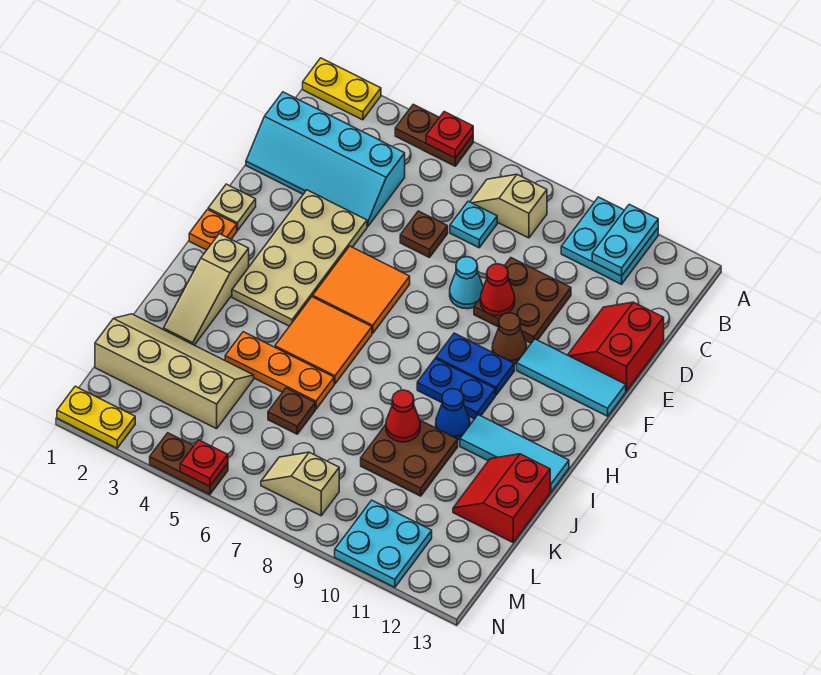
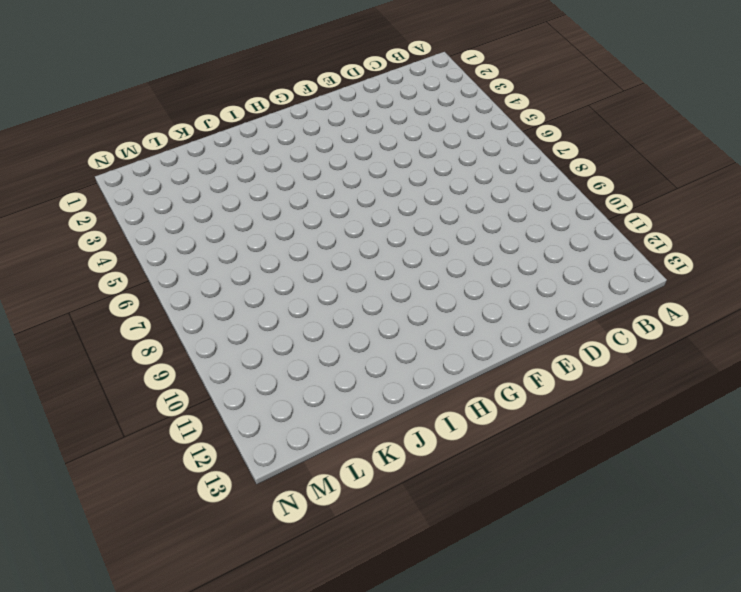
none -> yellow 1x2 plate [303,58,381,120]
none -> brown 1x2 plate [395,104,473,166]
none -> cyan 2x2 plate [561,197,658,284]
none -> tan 1x2 slope [470,174,547,238]

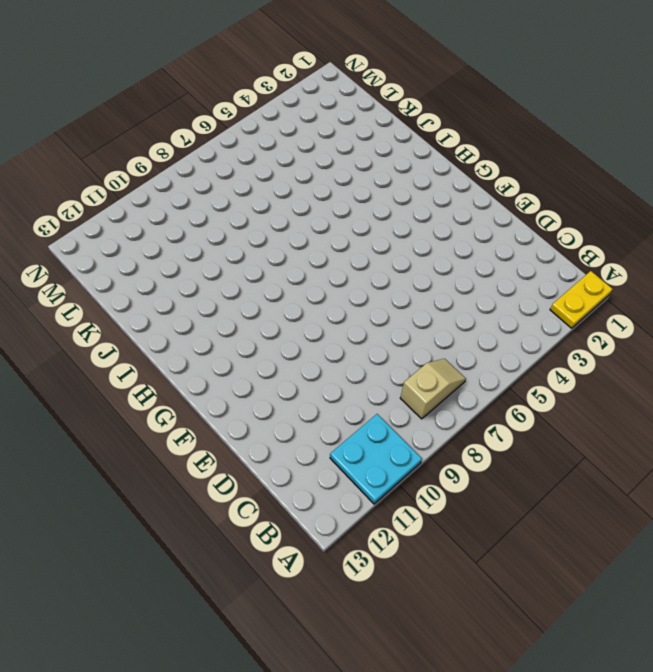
none -> brown 1x2 plate [395,104,473,166]
none -> cyan 2x4 slope [246,92,405,227]
none -> cyan 1x1 plate [450,201,497,248]
none -> brown 1x1 plate [400,211,448,258]

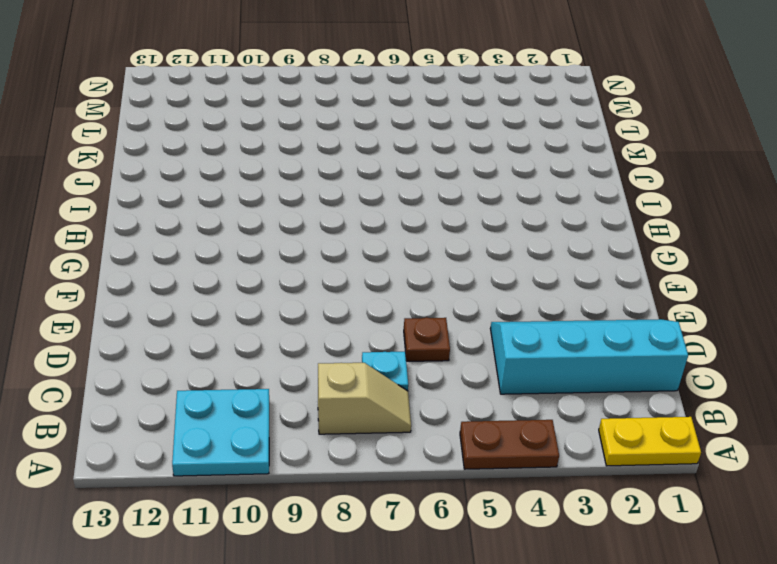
none -> brown 2x2 plate [474,258,571,343]
none -> red 2x2 slope [568,302,664,391]
none -> tan 2x4 plate [232,190,367,326]
none -> cyan 1x1 cone [450,257,483,309]

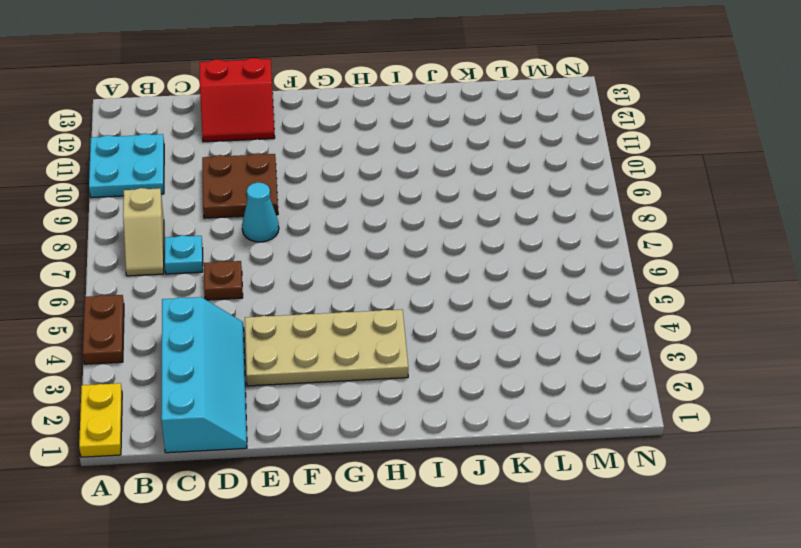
none -> tan 1x1 plate [208,184,256,231]
none -> orange 2x2 tile [313,246,410,333]
none -> brown 1x1 cone [492,313,527,364]
none -> cyan 1x3 tile [517,339,626,416]

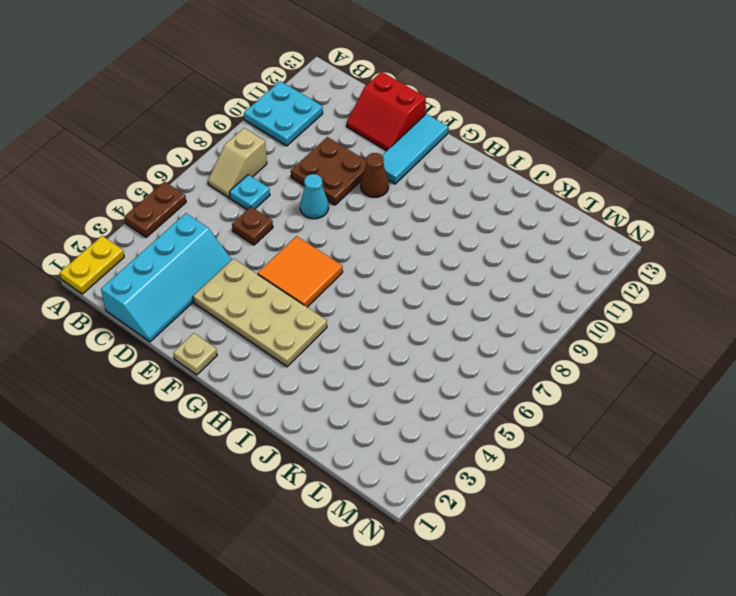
none -> orange 1x1 plate [189,210,237,250]
none -> blue 1x2 plate [436,333,514,395]
none -> tan 1x3 slope [164,234,249,345]
none -> orange 2x2 tile [275,297,372,384]

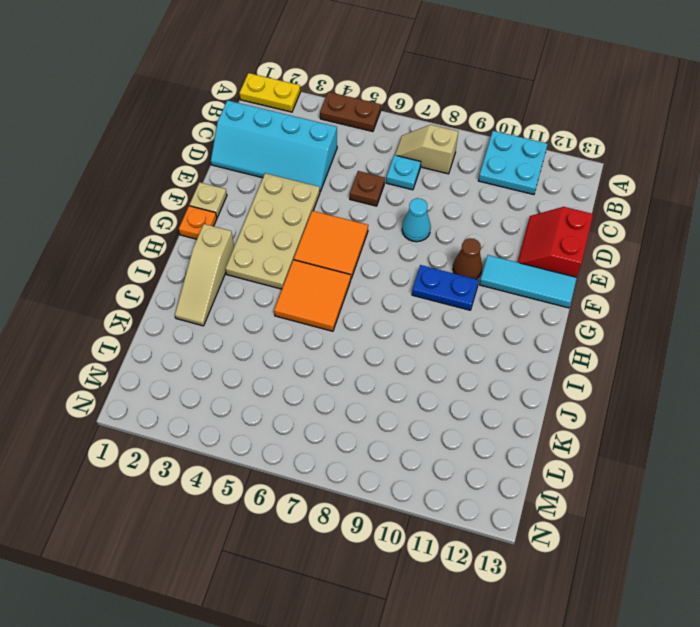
none -> brown 2x2 plate [474,258,571,343]
none -> blue 1x2 plate [417,359,495,419]
none -> blue 1x1 cone [436,389,470,440]
none -> cyan 1x3 tile [460,415,569,492]

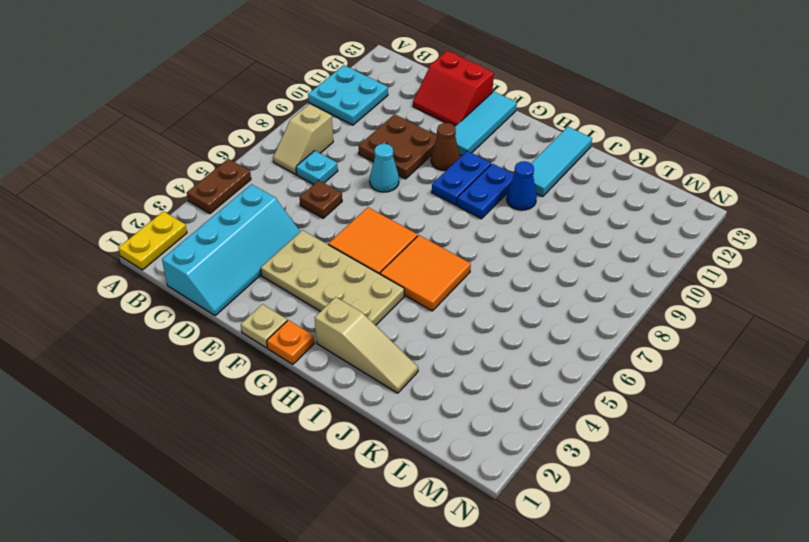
none -> orange 1x3 plate [225,332,334,409]
none -> brown 2x2 plate [361,420,458,496]
none -> red 2x2 slope [453,454,550,542]
none -> tan 2x4 slope [95,314,254,429]

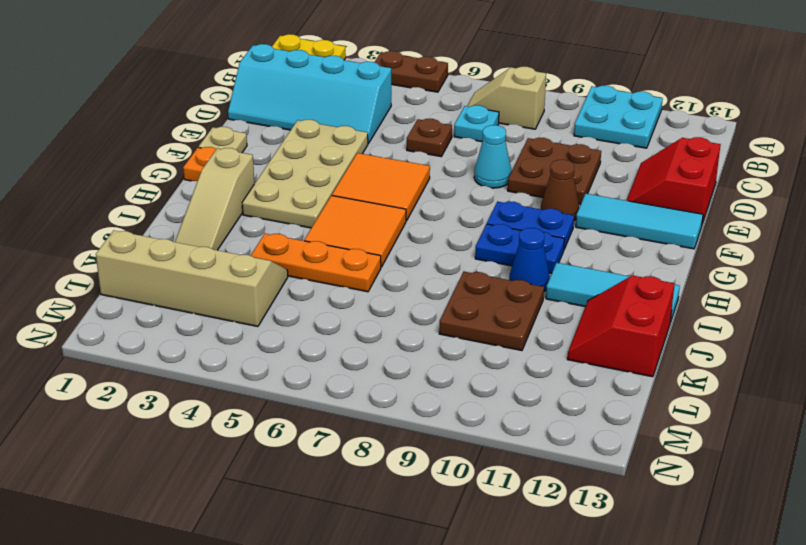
none -> brown 1x1 plate [268,388,315,434]
none -> tan 1x2 slope [261,452,339,516]
none -> cyan 2x2 plate [335,500,432,587]
none -> yellow 1x2 plate [57,386,135,448]

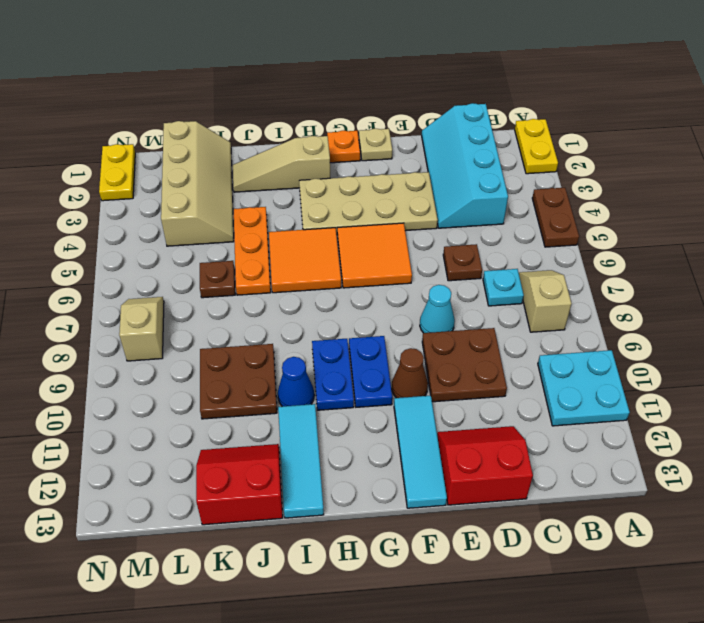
none -> cyan 2x2 plate [335,500,432,587]
none -> brown 1x2 plate [150,433,228,495]
none -> red 1x1 plate [426,112,473,158]
none -> cyan 1x2 plate [592,204,658,276]

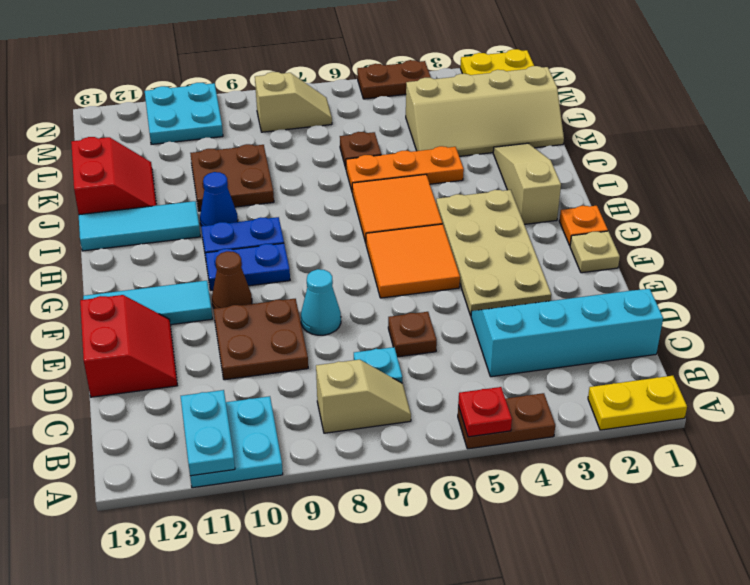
none -> red 1x1 cone [480,264,515,316]
none -> red 1x1 cone [386,390,420,442]
none -> red 1x1 plate [180,440,228,487]

